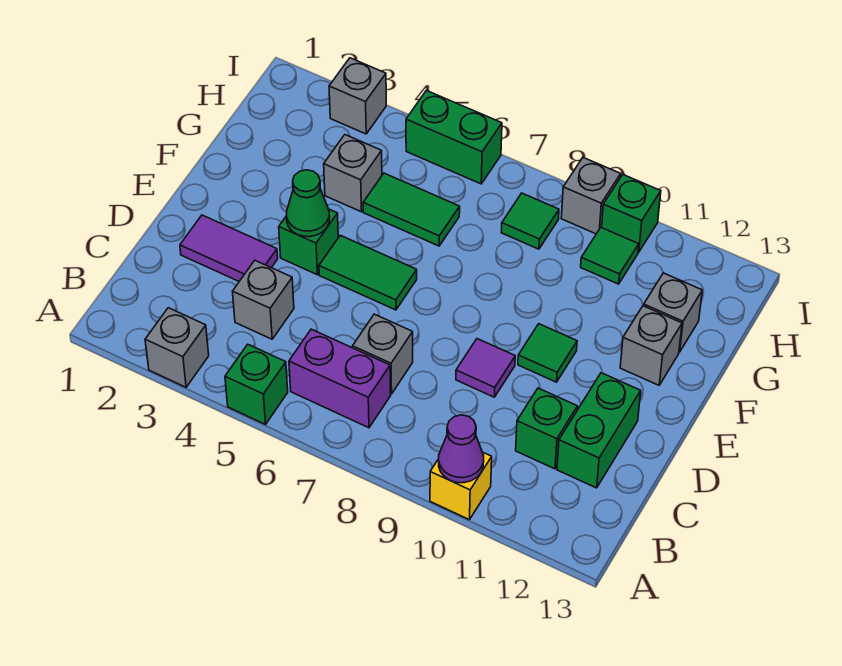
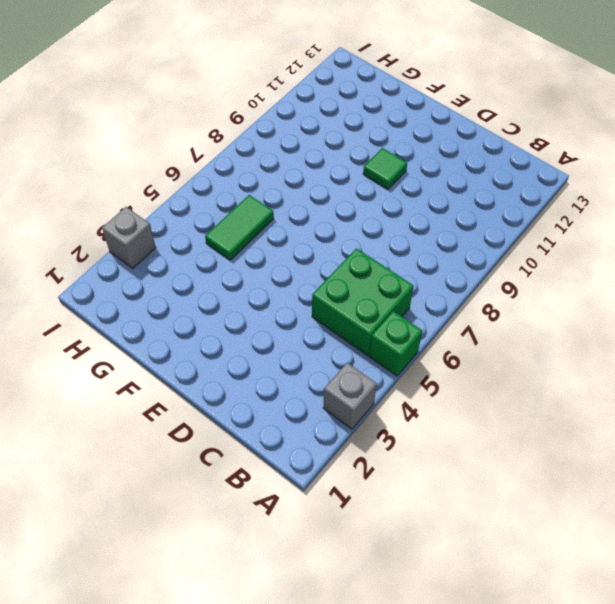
green 2x2 brick [312,248,414,355] -> purple 1x2 brick [289,329,391,428]
none -> yellow 1x1 brick [430,452,492,520]
none -> grey 1x1 brick [233,261,294,339]
none -> grey 1x1 brick [353,314,413,394]

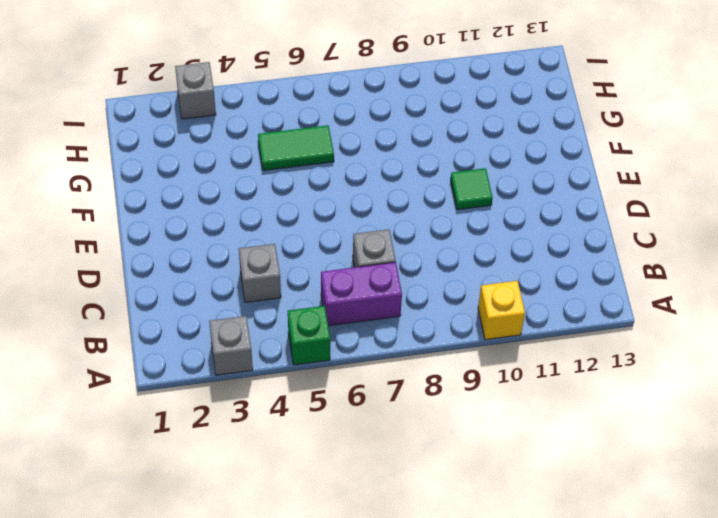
none -> green 1x1 brick [516,388,578,469]
none -> green 1x2 brick [557,373,641,488]
none -> purple 1x2 tile [180,215,278,281]

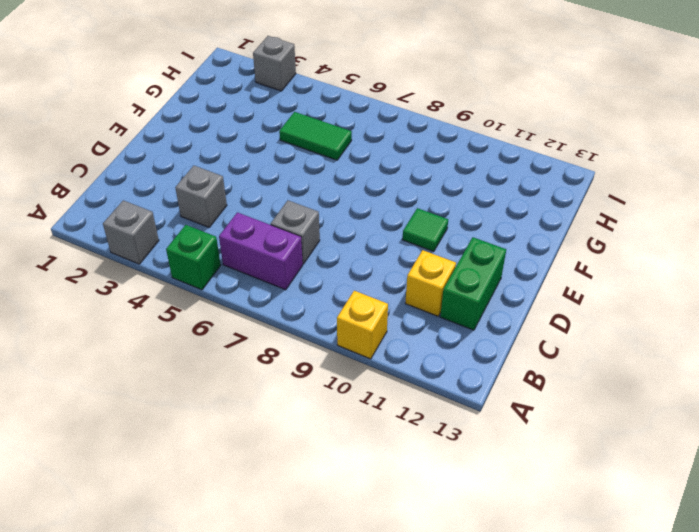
yellow 1x1 brick [405,250,456,316] -> green 1x1 brick [516,388,578,469]
none -> purple 1x2 tile [180,215,278,281]
none -> purple 1x1 tile [456,339,515,397]
none -> green 1x1 brick [279,209,338,275]

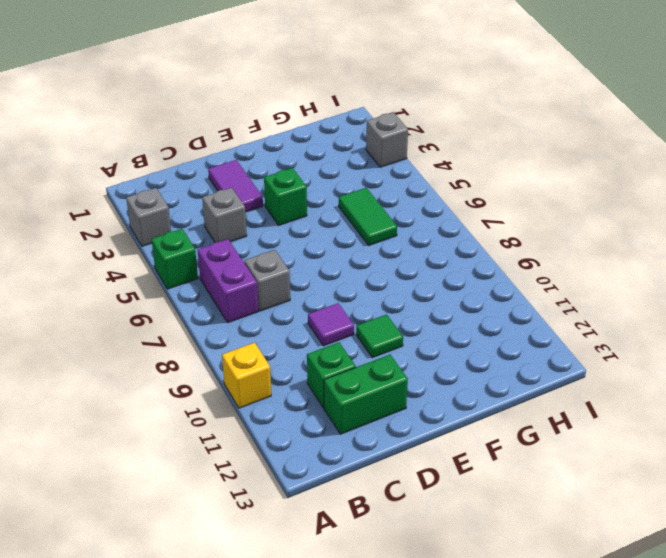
none -> green 1x2 tile [319,235,417,310]
none -> grey 1x1 brick [620,306,682,385]
none -> grey 1x1 brick [324,135,382,212]

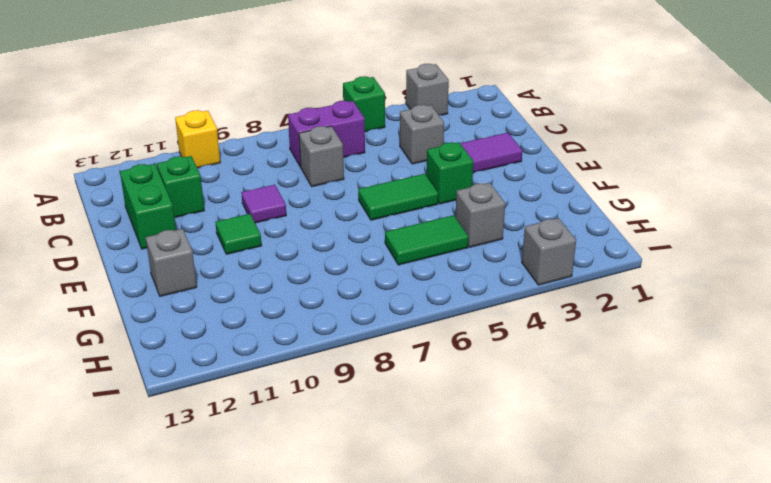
none -> grey 1x1 brick [644,273,702,352]
none -> green 1x1 tile [501,193,559,249]
none -> green 1x1 tile [581,227,639,284]

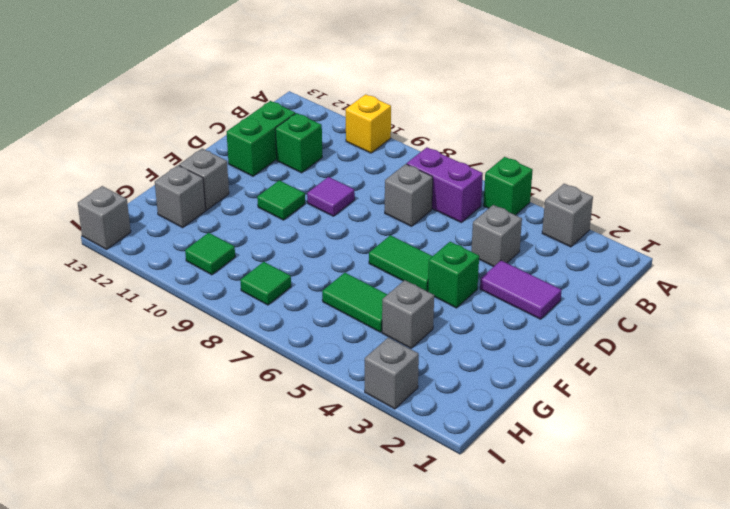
grey 1x1 brick [78,186,131,249] -> grey 1x1 brick moved to [561,158,621,234]
none -> green 1x2 brick [406,91,502,184]
none -> green 1x1 brick [602,175,661,252]
none -> purple 1x1 cone [439,415,484,483]

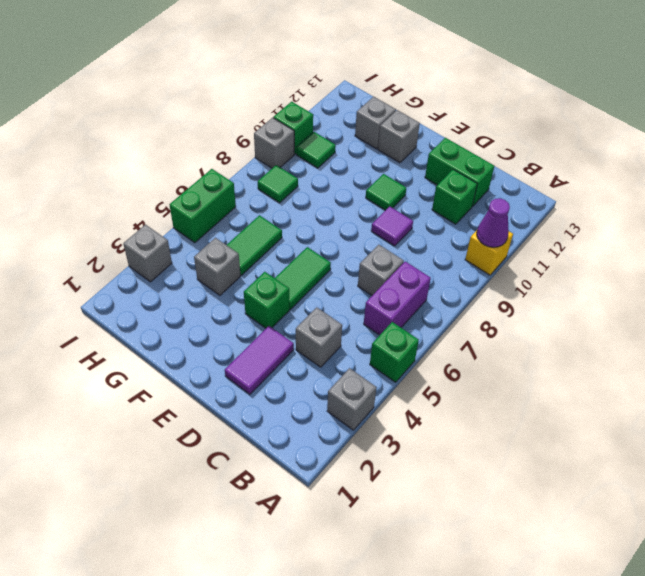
none -> green 1x1 cone [286,170,330,237]

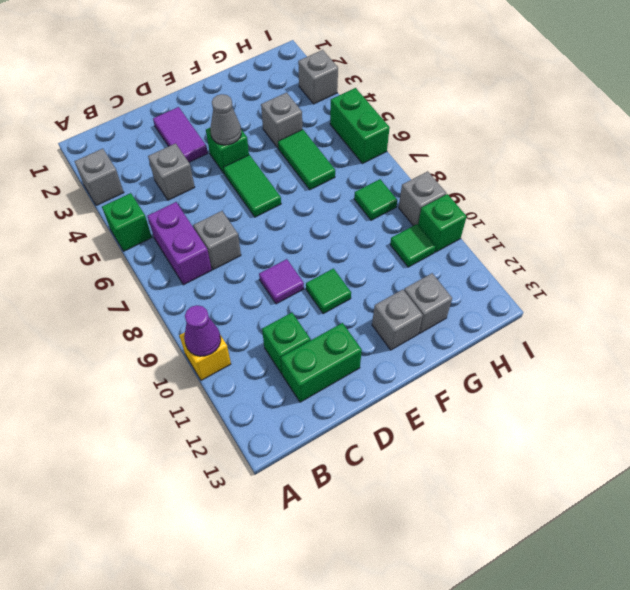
grey 1x1 cone [210,94,241,145] -> green 1x1 cone [286,170,330,237]

